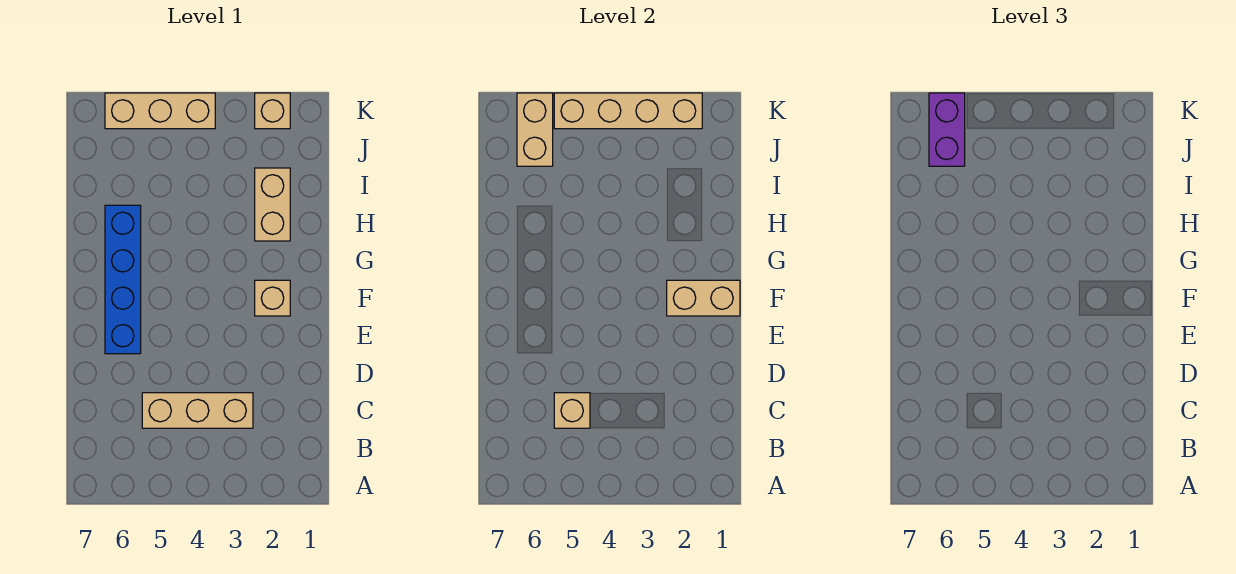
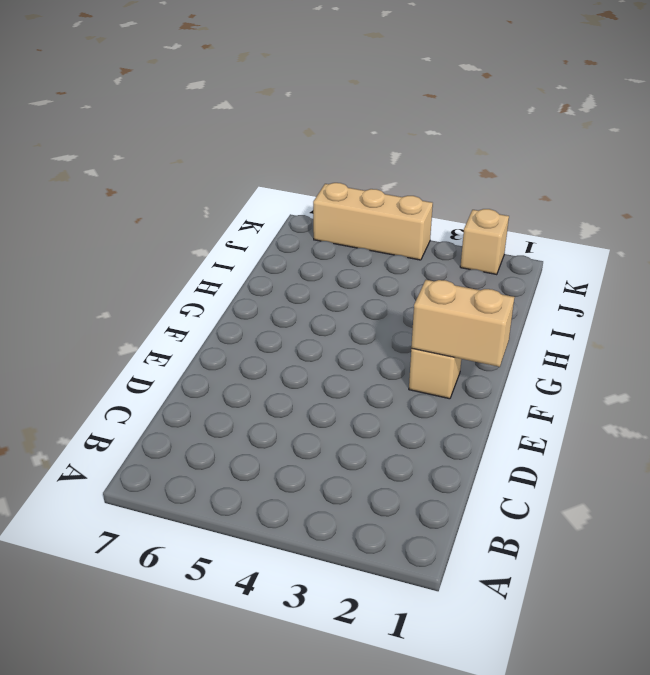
none -> tan 1x3 brick [142,393,253,428]
none -> blue 1x4 brick [105,205,141,354]

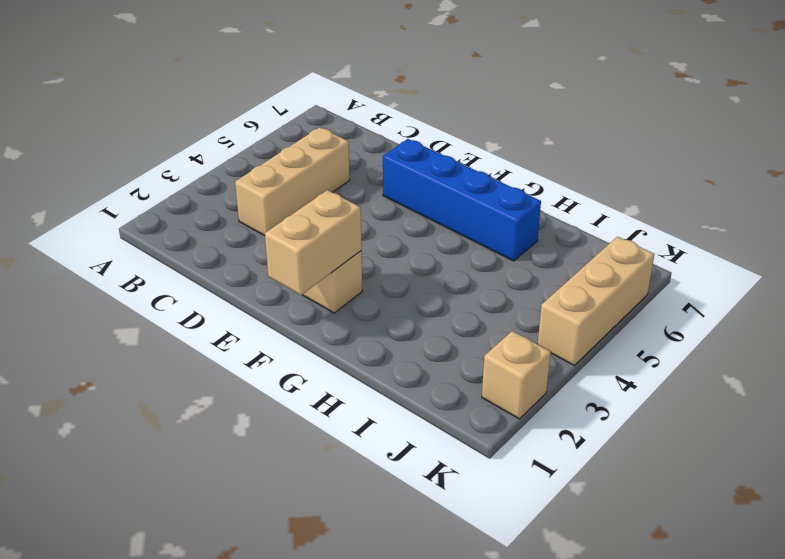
none -> tan 1x2 brick [255,168,290,241]
none -> tan 1x1 brick [554,393,590,428]

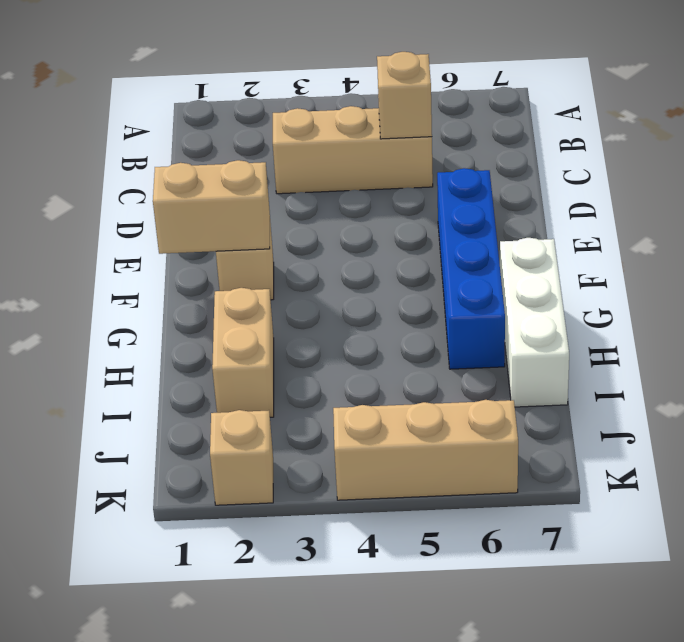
white 1x3 brick [500,238,569,407] -> none
none -> tan 1x2 brick [517,93,553,166]
none -> tan 1x4 brick [554,93,702,129]

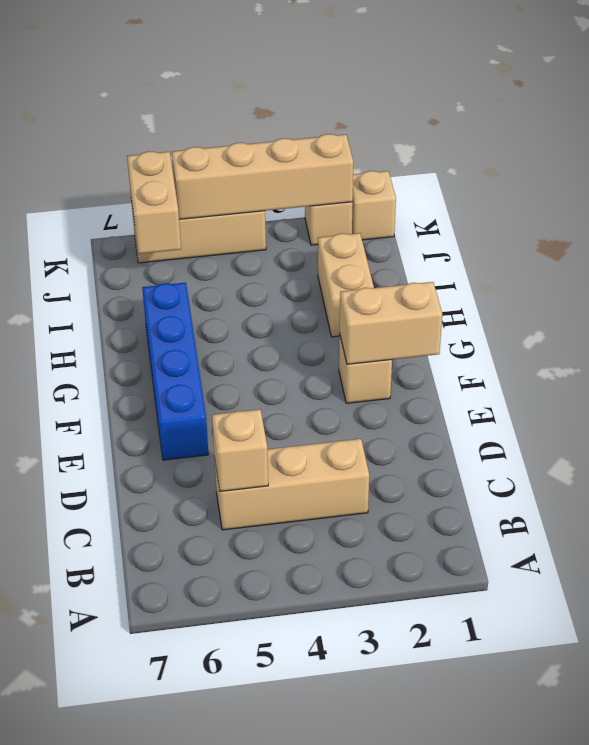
tan 1x1 brick [352,171,396,240] -> none
none -> purple 1x2 brick [929,93,965,166]

